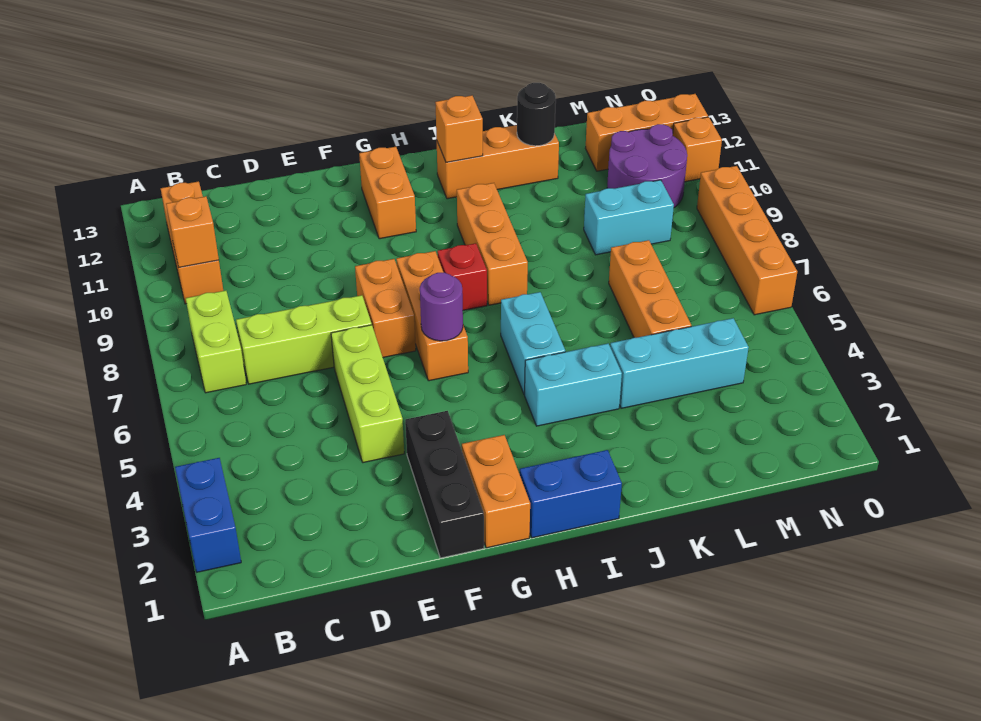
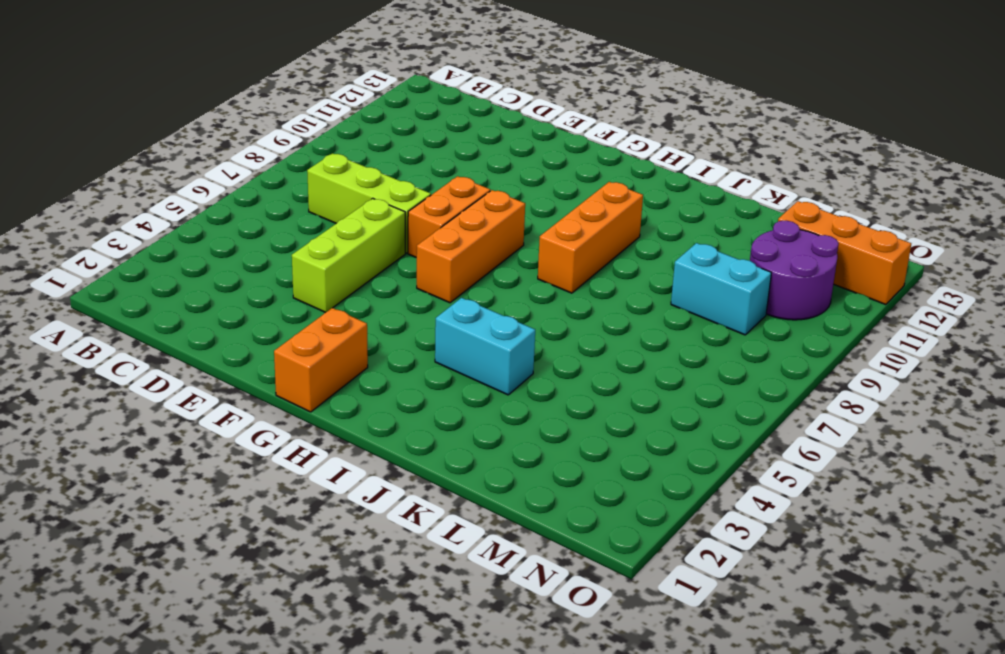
none -> blue 1x2 brick [175,458,241,572]
none -> lime 1x2 brick [186,291,246,393]
none -> orange 1x3 brick [161,181,223,304]

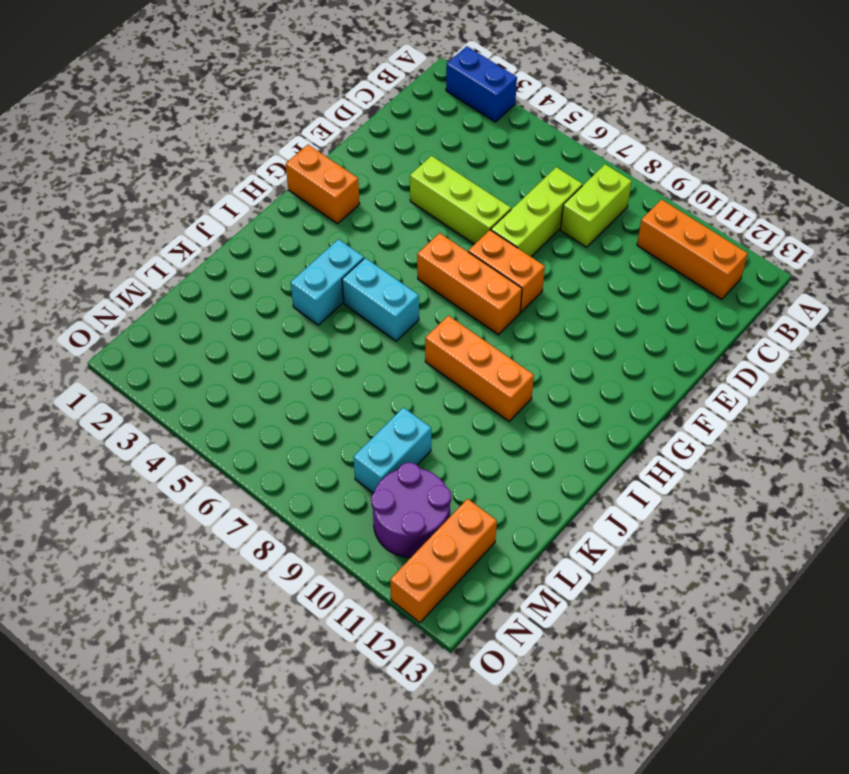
lime 1x2 brick [561,164,632,247] -> lime 1x2 brick turned to [186,291,246,393]
none -> black 1x3 brick [405,411,484,558]
none -> orange 1x2 brick [359,147,416,239]
none -> blue 1x2 brick [520,450,622,538]

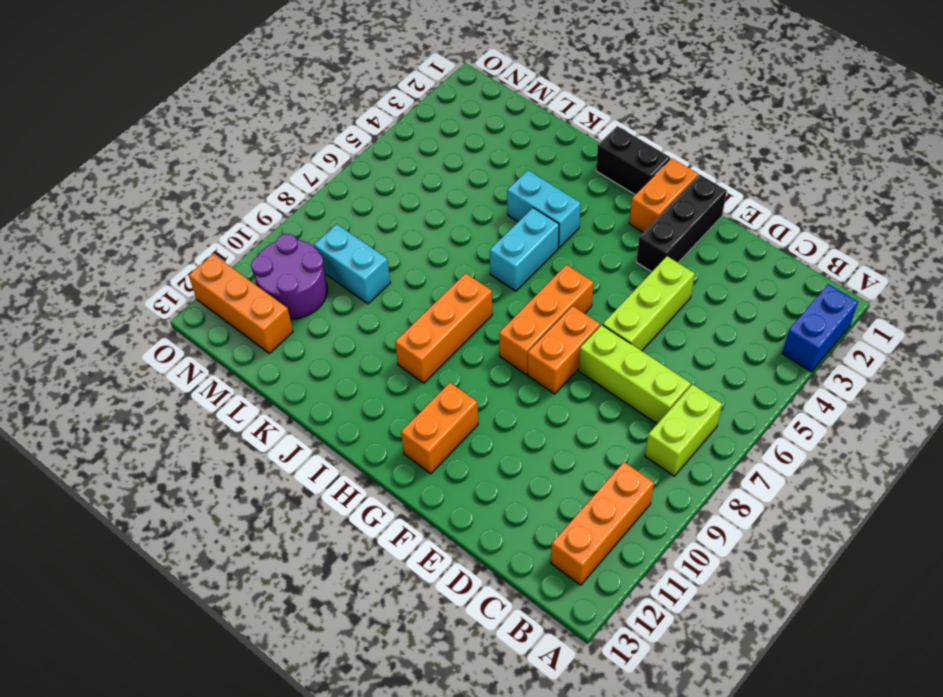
black 1x2 brick [596,126,670,195] -> blue 1x2 brick [520,450,622,538]
none -> red 1x1 brick [437,243,487,310]
none -> orange 1x3 brick [437,125,559,199]
none -> cyan 1x3 brick [610,318,749,408]

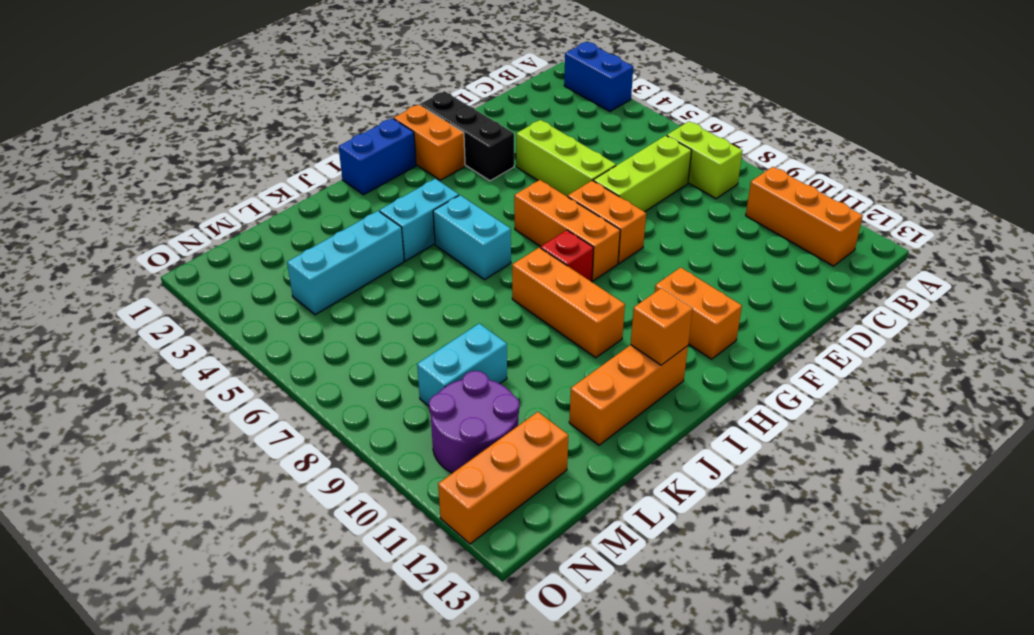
none -> orange 1x3 brick [609,240,691,338]
none -> orange 1x4 brick [697,166,797,315]
none -> orange 1x1 brick [673,117,722,182]

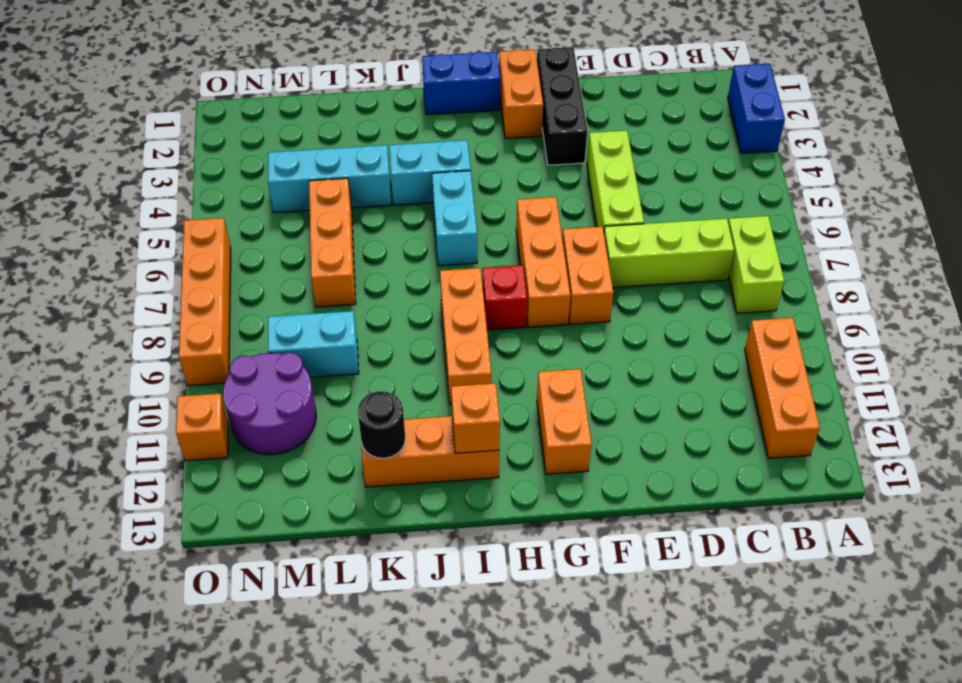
none -> orange 1x3 brick [585,94,708,171]
none -> orange 1x1 brick [166,196,219,267]
none -> purple 1x1 round brick [420,273,463,341]

